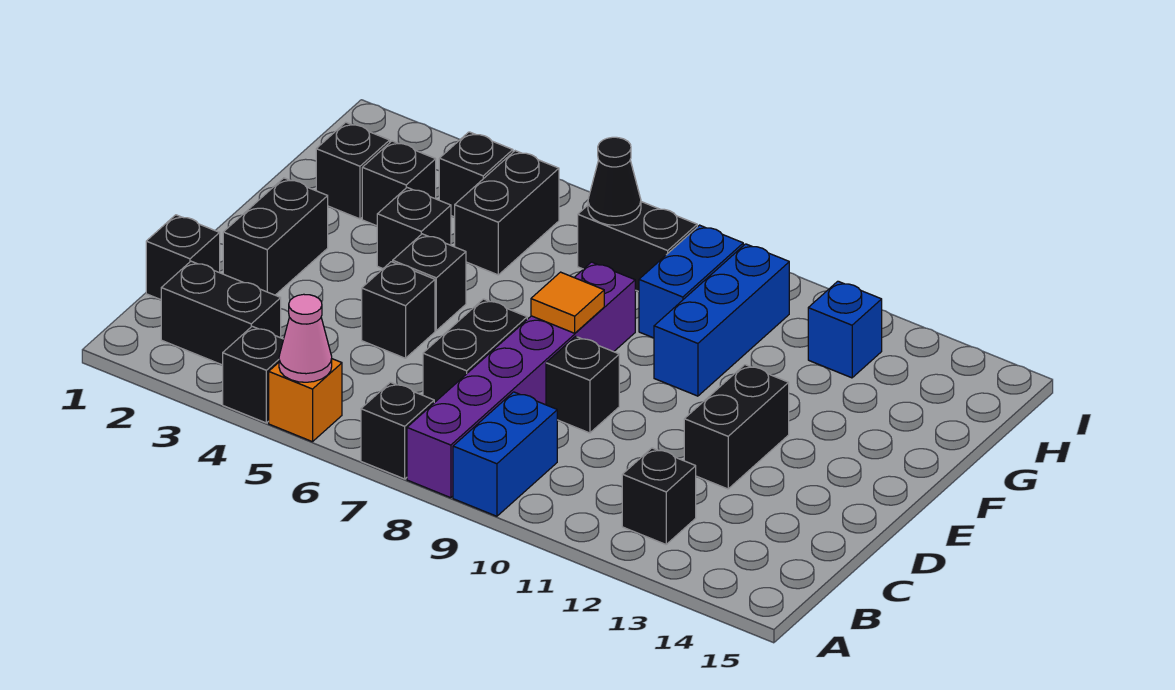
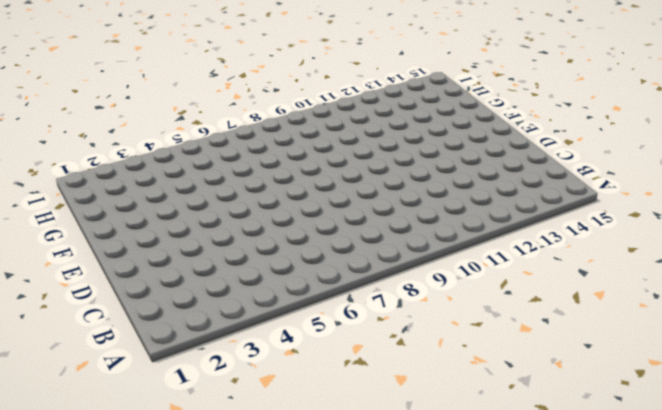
none -> black 1x1 brick [223,326,284,423]
none -> orange 1x1 brick [269,359,342,442]
none -> black 1x1 brick [361,382,434,479]

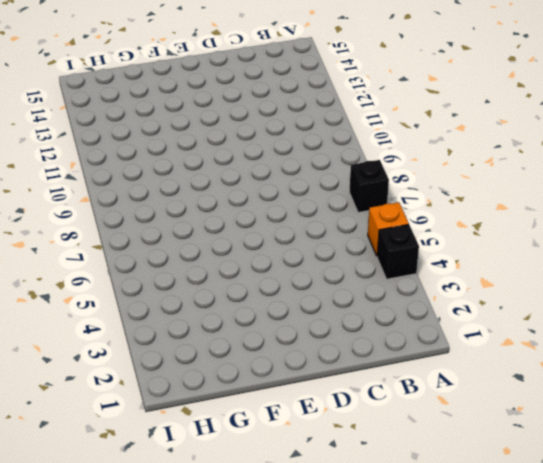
none -> purple 1x6 brick [407,262,635,498]
none -> blue 1x2 brick [453,392,557,516]
none -> black 1x2 brick [161,261,281,365]

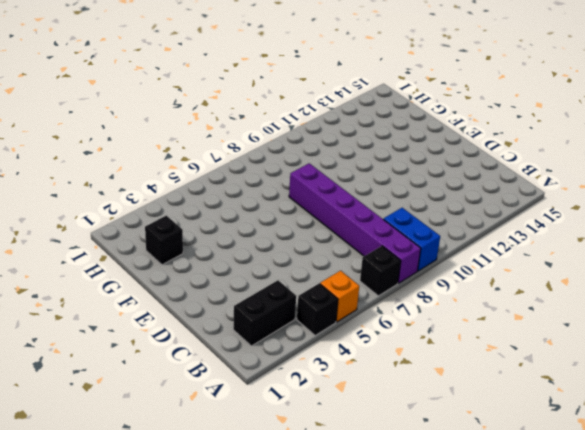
none -> black 1x1 brick [622,448,696,544]
none -> black 1x1 brick [146,215,220,300]
none -> black 1x2 brick [423,299,527,403]

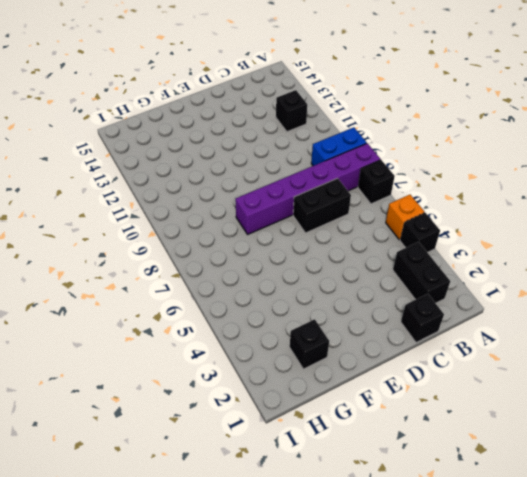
none -> black 1x2 brick [223,178,328,295]
none -> black 1x1 brick [362,262,435,358]
none -> black 1x1 brick [546,336,619,433]

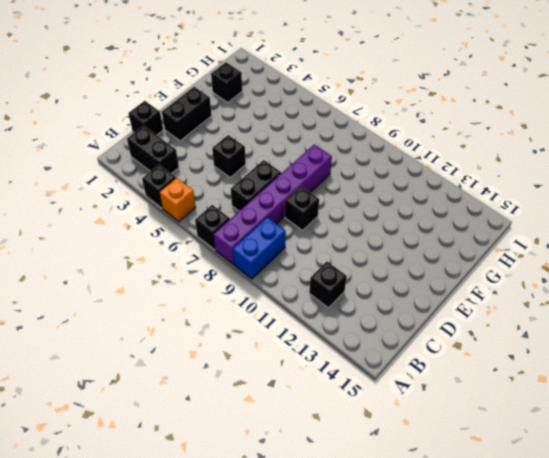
none -> black 1x2 brick [684,365,789,489]
none -> black 1x1 brick [393,234,466,330]
none -> black 1x1 brick [377,188,451,268]

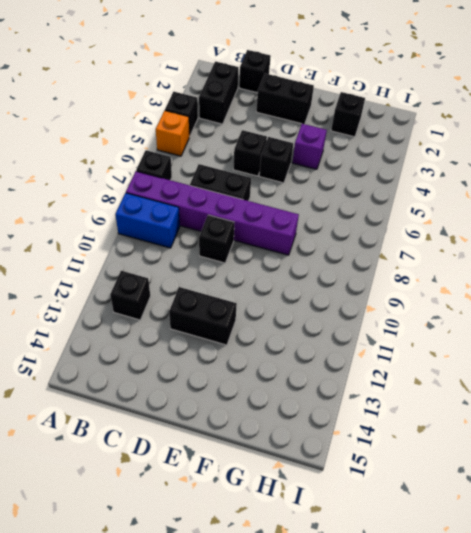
purple 1x1 brick [292,124,327,169] -> black 1x1 brick [377,188,451,268]
none -> blue 1x3 brick [654,244,789,396]
none -> black 1x1 brick [362,141,436,226]
none -> black 1x2 brick [455,151,559,275]

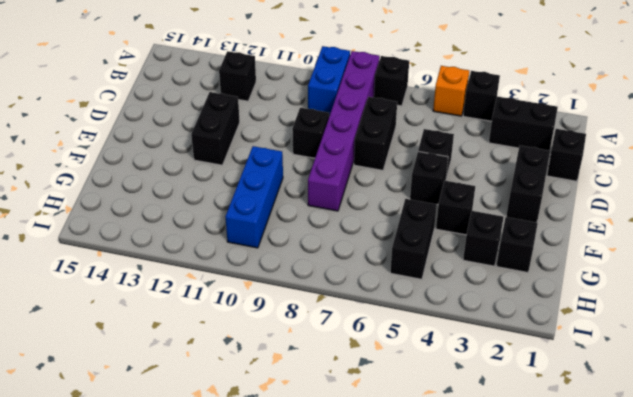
none -> blue 1x2 brick [639,225,743,338]
none -> black 1x1 brick [439,132,513,217]
none -> black 1x2 brick [578,202,697,292]

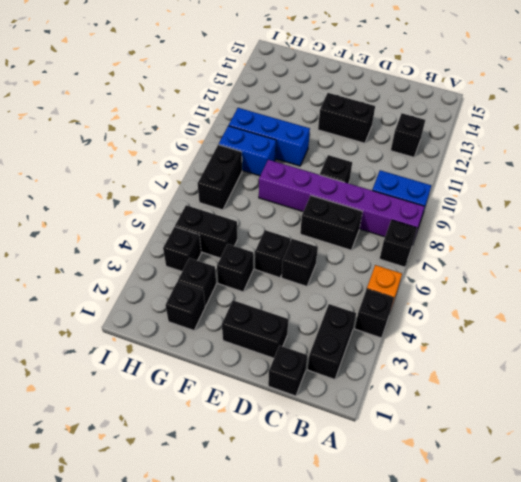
none -> blue 1x1 brick [808,281,882,378]
none -> pink 1x1 cone [279,294,332,382]
none -> orange 1x1 tile [531,272,604,333]

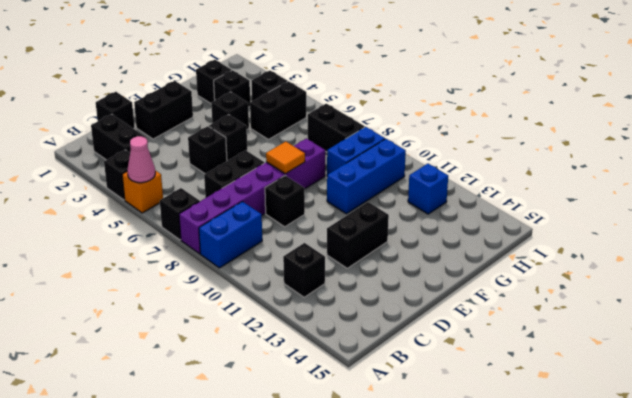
none -> black 1x1 cone [588,137,641,225]

